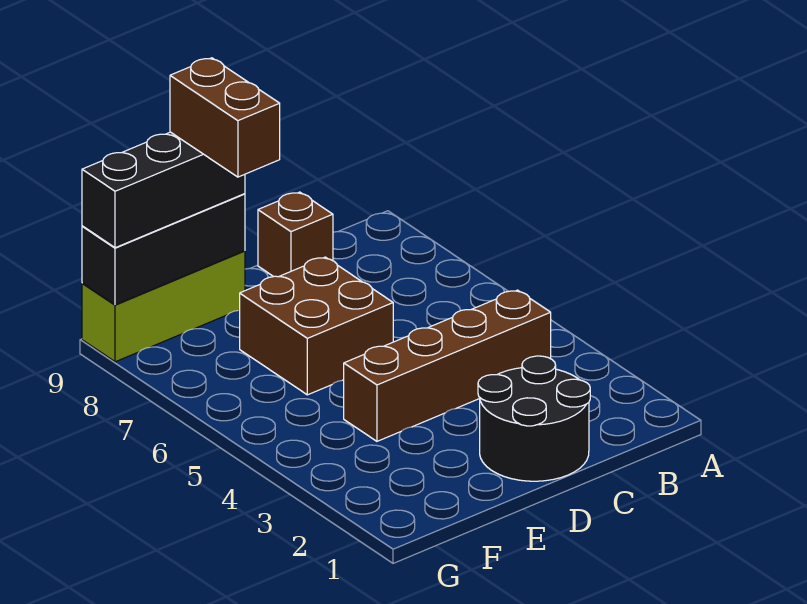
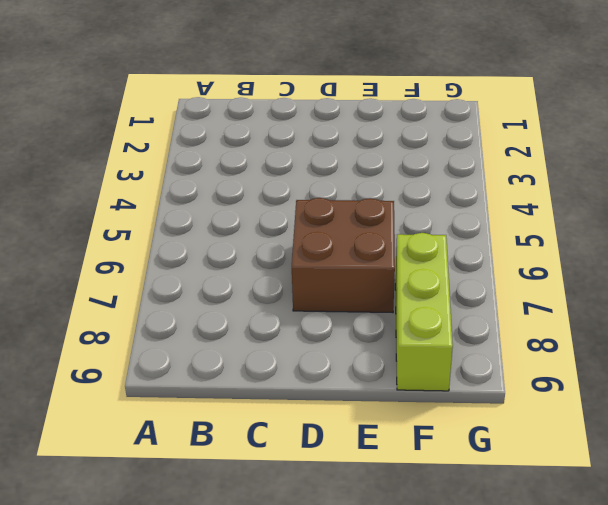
lime 1x3 brick [395,233,453,391] -> lime 1x3 brick turned to [82,251,245,362]
none -> brown 1x4 brick [344,290,551,441]
none -> black 2x2 round brick [478,356,590,481]

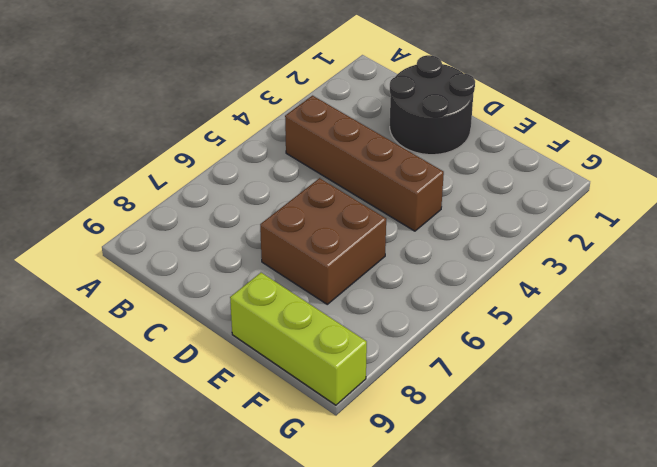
none -> brown 1x1 brick [258,192,333,277]
none -> black 1x3 brick [82,194,245,305]

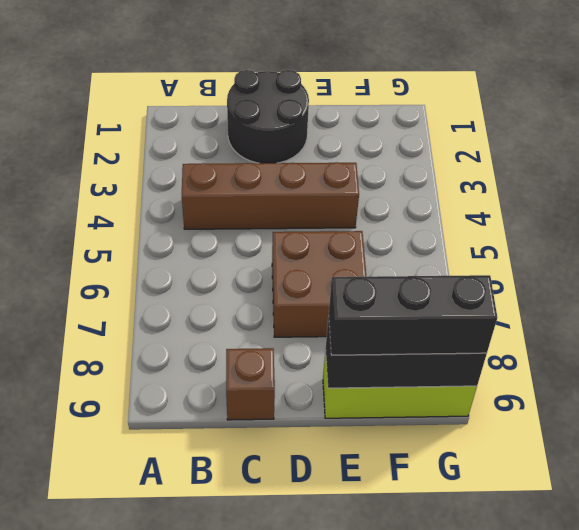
none -> brown 1x2 brick [170,58,280,177]

